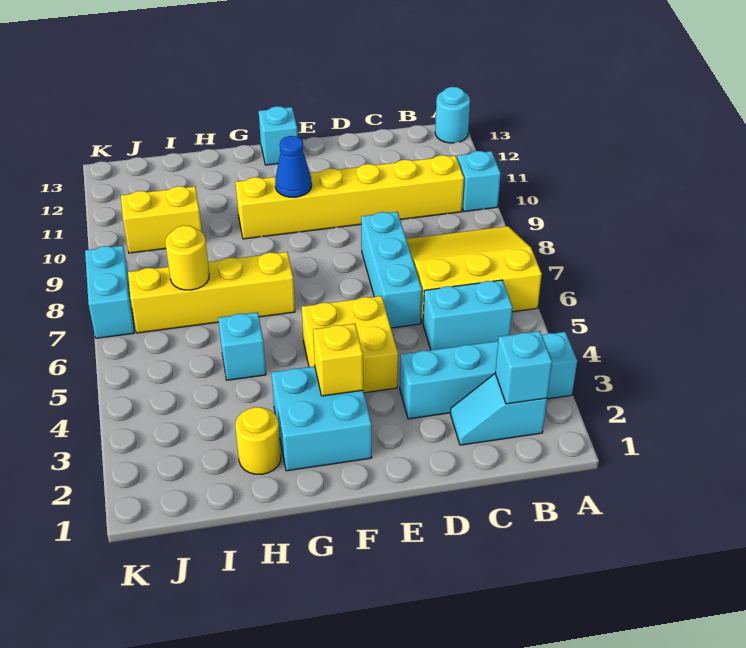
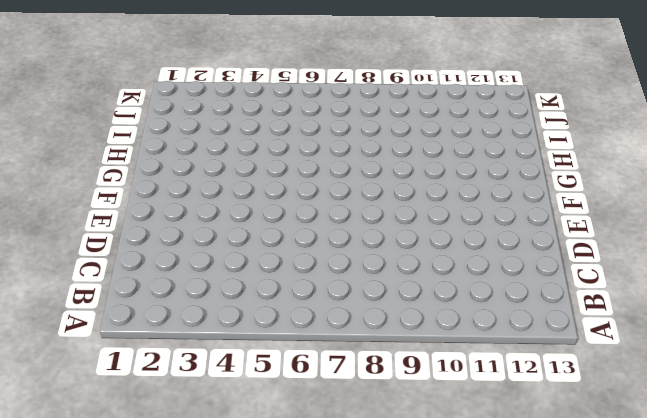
none -> cyan 1x4 brick [400,332,577,419]
none -> yellow 3x3 slope [406,226,542,323]
none -> cyan 1x1 brick [457,151,501,212]

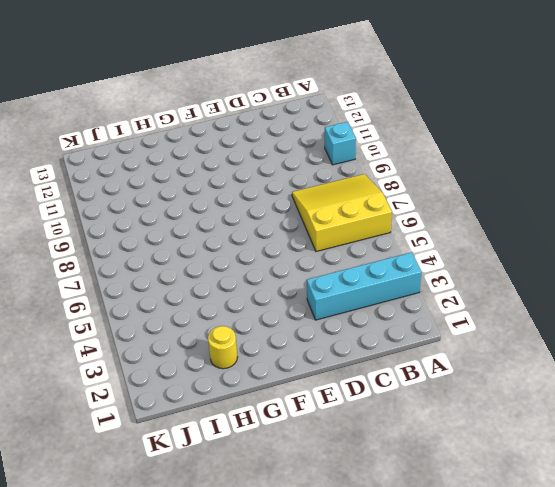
none -> cyan 1x1 round brick [435,87,470,143]
none -> cyan 1x2 slope [450,374,547,445]
none -> cyan 1x2 brick [423,280,513,350]

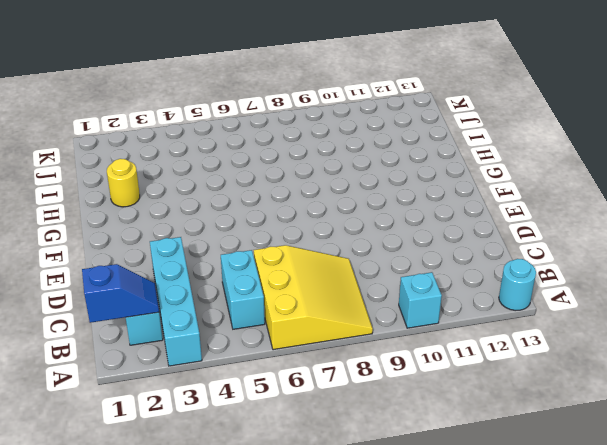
blue 1x2 slope [82,264,159,323] -> cyan 1x1 brick [495,331,552,404]
none -> yellow 1x6 brick [236,155,464,239]
none -> cyan 1x3 brick [361,212,422,328]
none -> yellow 2x2 brick [302,296,398,393]

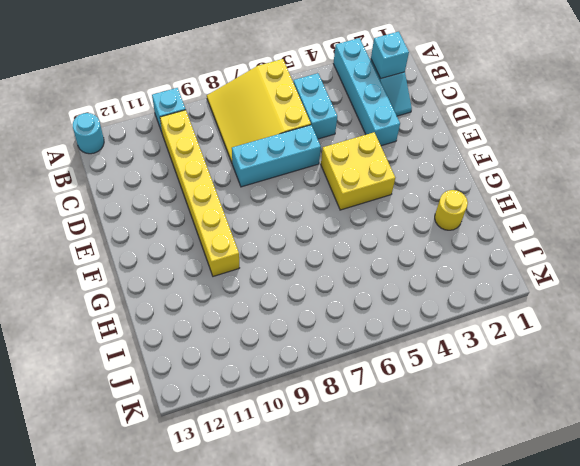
none -> cyan 2x2 brick [271,366,372,471]
none -> cyan 1x1 brick [259,106,298,165]
none -> yellow 1x4 brick [128,252,295,333]

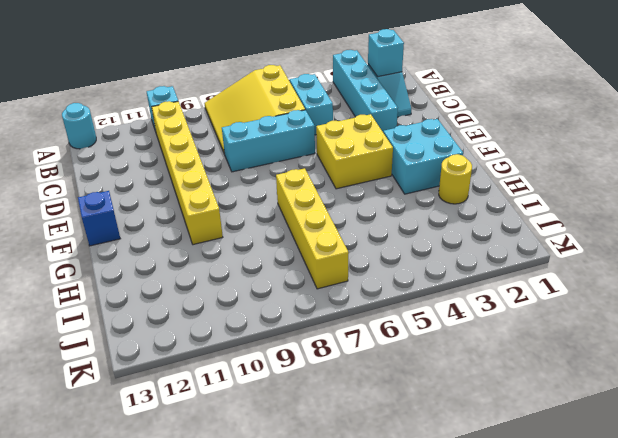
blue 1x1 brick [78,191,120,246] -> cyan 1x1 brick [259,106,298,165]
none -> cyan 1x1 brick [218,312,266,380]
none -> yellow 1x2 brick [121,186,202,253]
none -> cyan 1x2 brick [85,246,134,338]

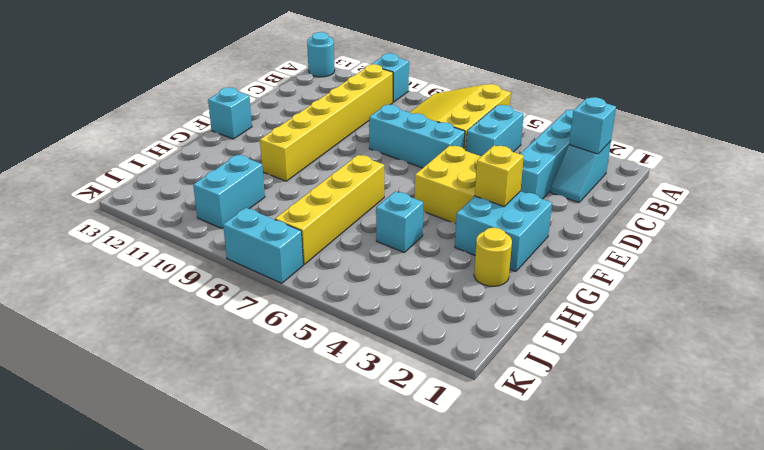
cyan 1x2 brick [193,155,265,229] -> yellow 1x2 brick [121,186,202,253]
none -> blue 1x1 cone [275,136,312,197]
none -> yellow 1x1 round brick [165,225,209,290]

